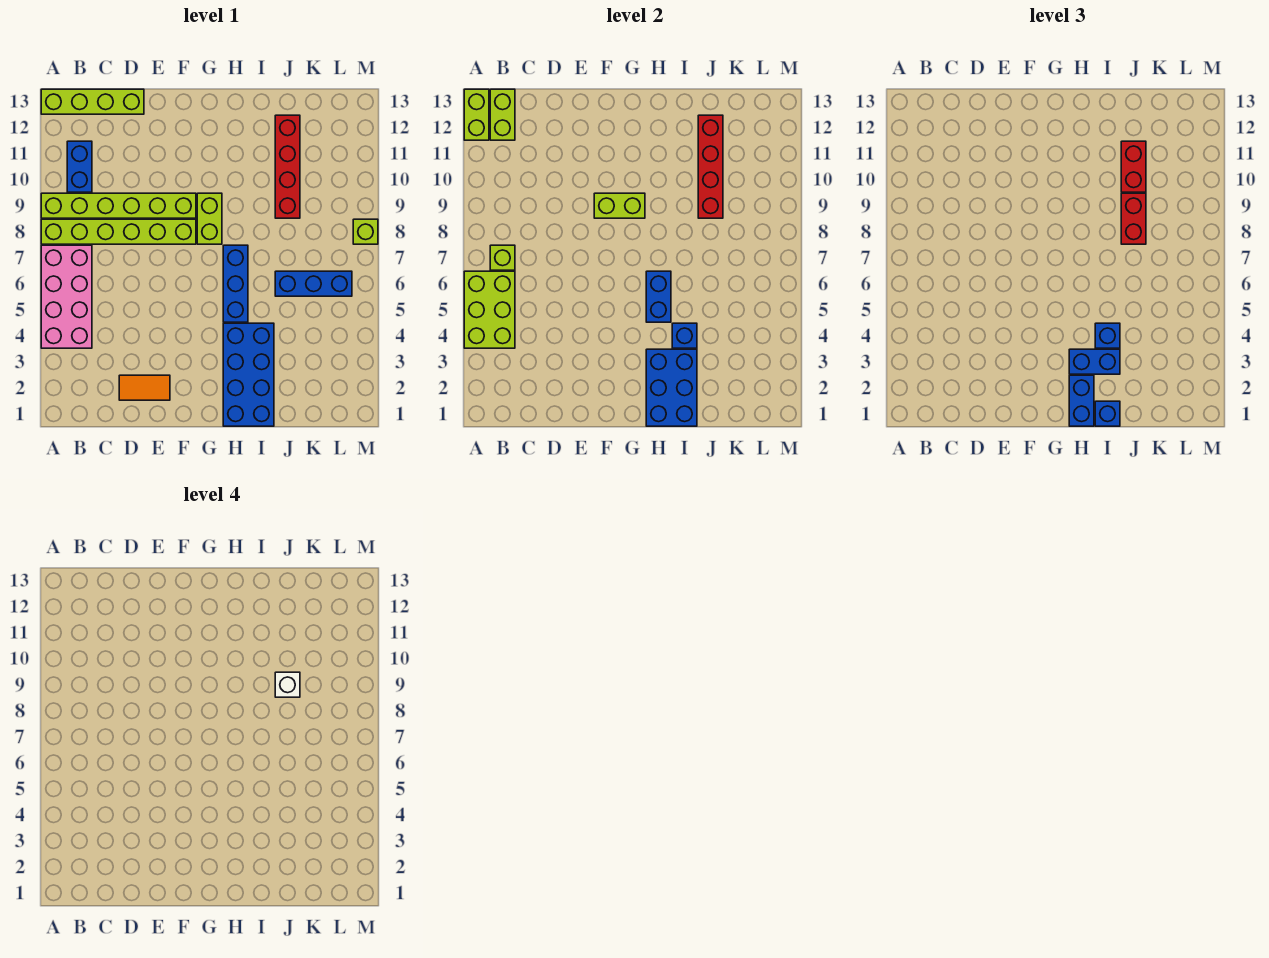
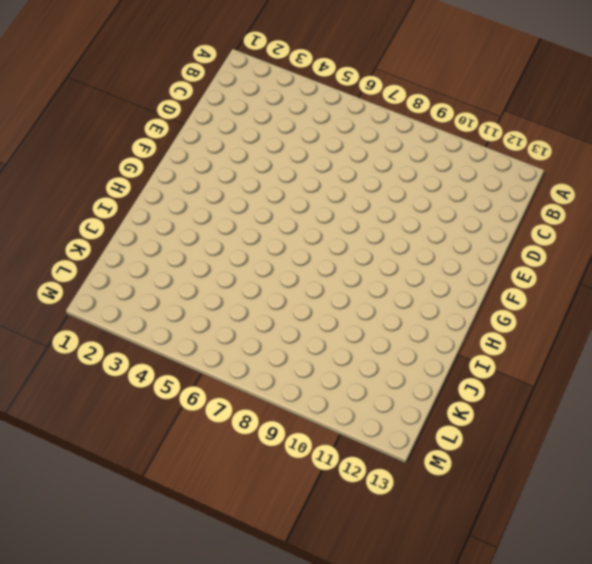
none -> pink 2x4 brick [41,245,92,348]
none -> lime 1x6 brick [41,219,196,244]
none -> lime 1x6 brick [41,193,196,218]

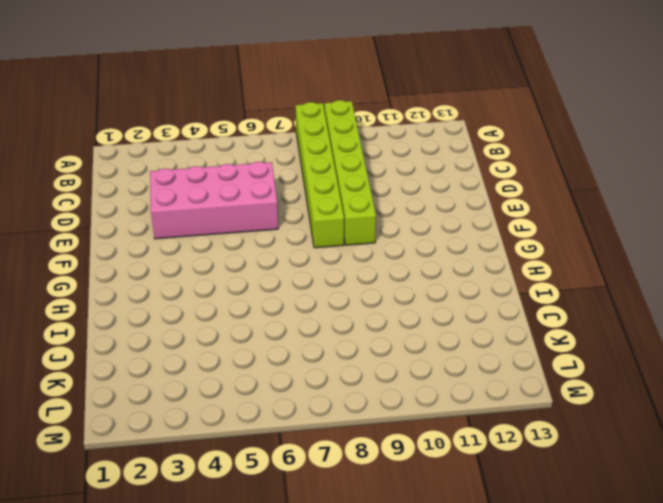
pink 2x4 brick [150,162,278,239] -> pink 2x4 brick moved to [41,245,92,348]
none -> lime 1x4 brick [41,89,144,114]
none -> blue 1x2 brick [67,141,92,192]
none -> orange 1x2 tile [119,375,170,400]

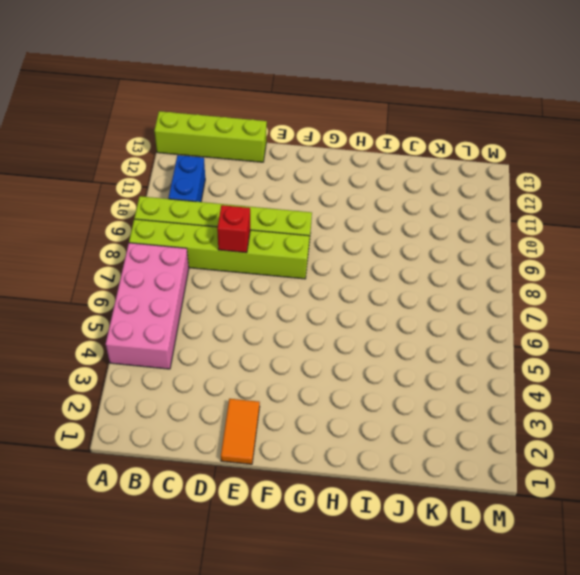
red 1x1 brick [217,205,250,253] -> none
orange 1x2 tile [221,399,260,464] -> orange 1x2 tile turned to [119,375,170,400]
none -> lime 1x2 brick [197,193,222,244]
none -> blue 2x4 brick [223,323,274,426]
none -> blue 1x3 brick [223,245,248,322]

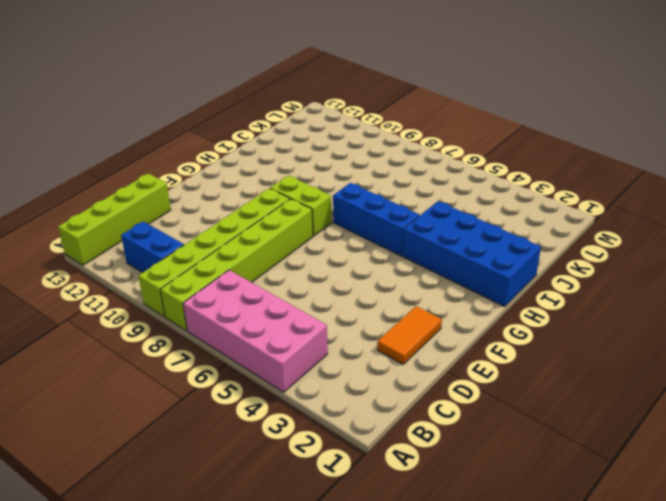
none -> blue 1x3 brick [275,271,352,296]
none -> red 1x4 brick [275,115,300,218]
none -> lime 1x1 brick [353,219,378,244]

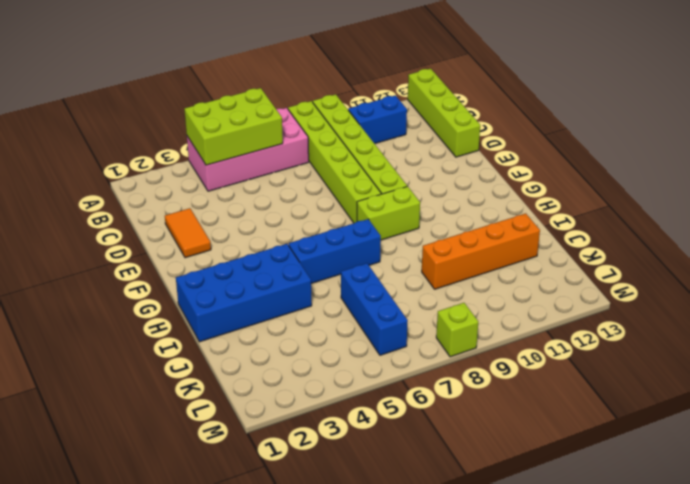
orange 1x4 brick [422,213,540,289] -> red 1x4 brick [275,115,300,218]
none -> lime 1x2 brick [464,89,489,140]
none -> lime 1x1 brick [490,245,515,270]
none -> lime 1x2 brick [490,89,515,140]

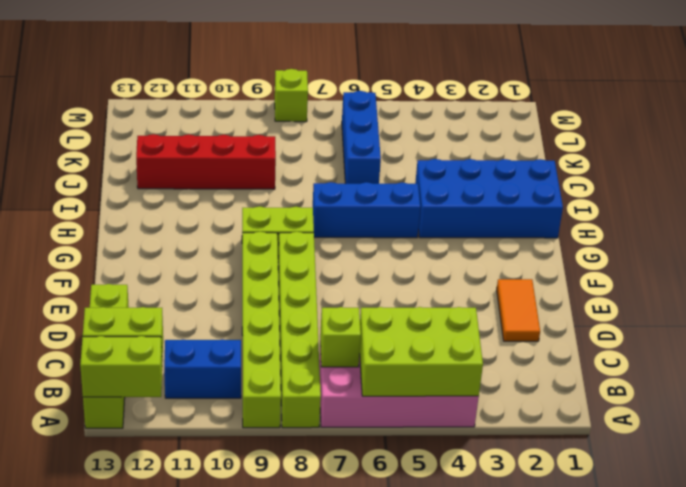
none -> lime 1x2 brick [594,193,645,218]
none -> blue 2x3 brick [646,349,697,426]
none -> blue 1x2 brick [646,271,671,322]

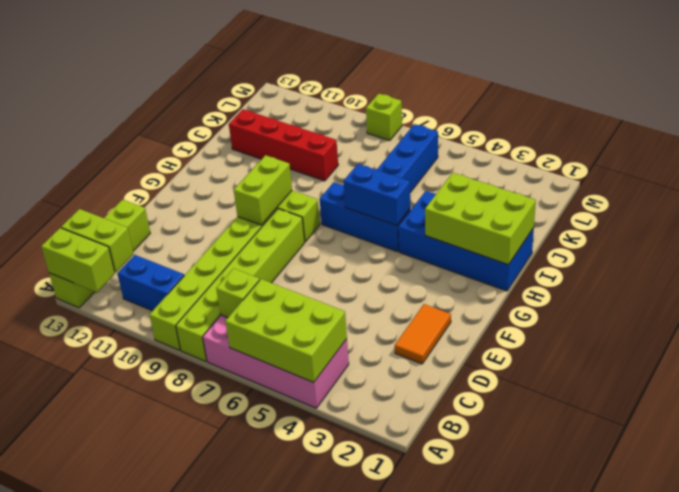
lime 2x3 brick [425,173,536,265] -> blue 2x3 brick [646,349,697,426]
none -> blue 1x1 brick [672,323,697,348]
none -> red 1x4 brick [698,115,723,218]
none -> blue 1x2 brick [1069,375,1094,426]

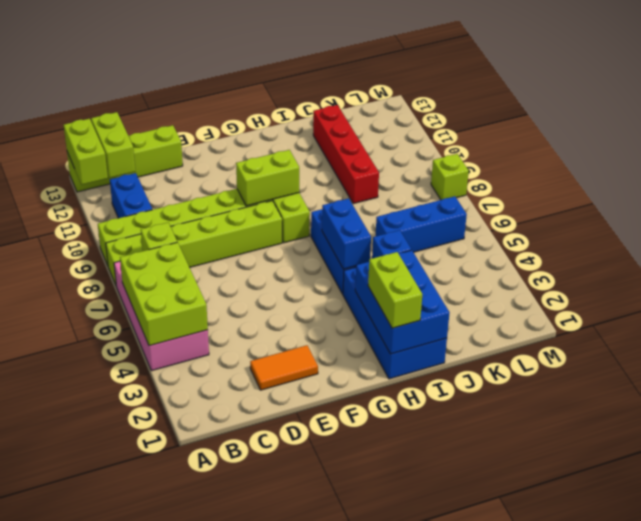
lime 1x2 brick [368,252,422,328] -> blue 1x2 brick [1069,375,1094,426]
none -> red 1x4 brick [698,115,723,218]
none -> blue 1x2 brick [1069,349,1120,374]
none -> blue 1x1 brick [1095,401,1120,426]

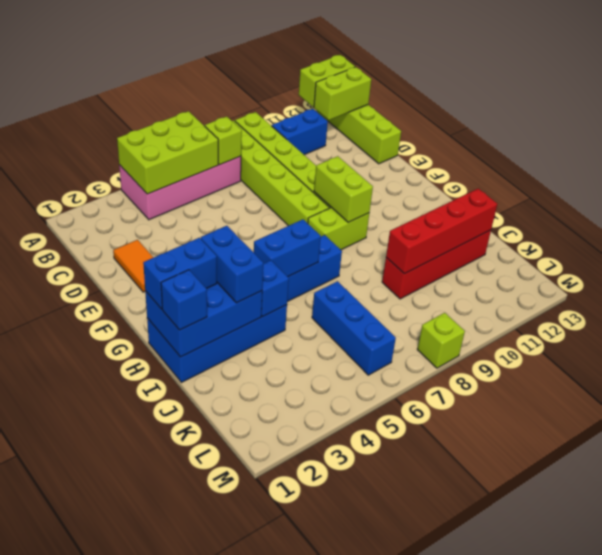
none -> blue 1x1 brick [1095,323,1120,348]
none -> red 1x2 brick [1121,193,1146,244]
none -> red 1x2 brick [1121,141,1146,192]

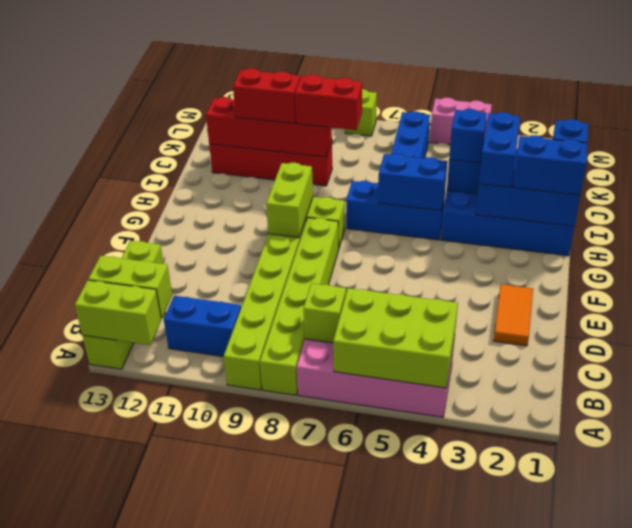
pink 1x2 brick [430,98,492,145] -> none
none -> white 1x1 brick [275,672,300,697]

